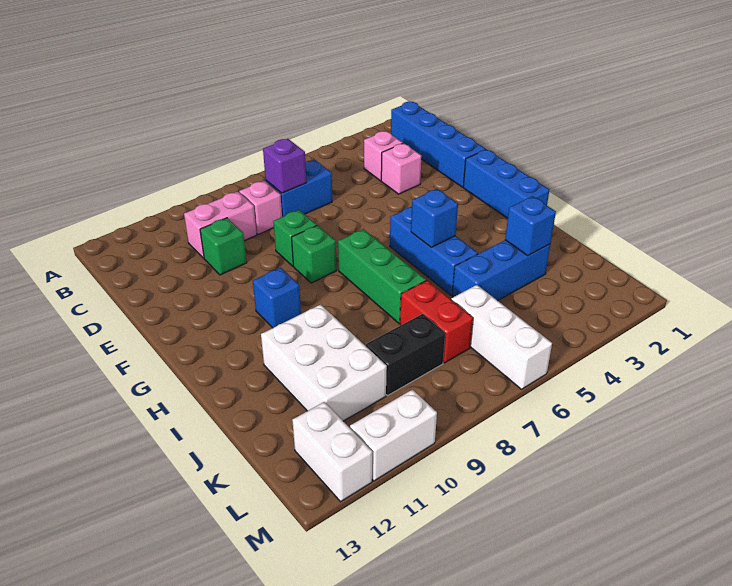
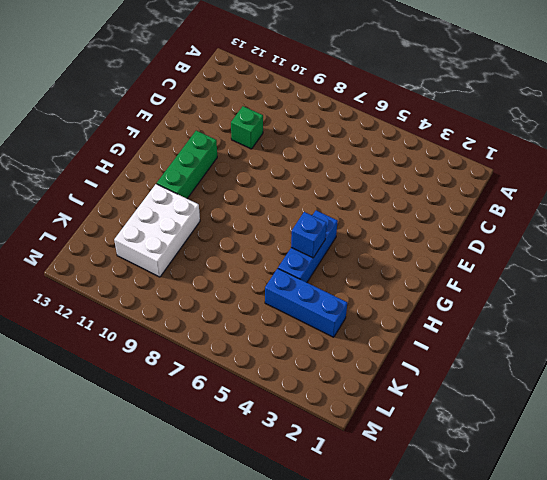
green 1x3 brick [157,131,217,198] -> green 1x3 brick moved to [338,229,426,323]
none -> blue 1x4 brick [391,102,486,187]
none -> pink 1x1 brick [364,131,403,181]
none -> blue 1x2 brick [266,160,332,217]

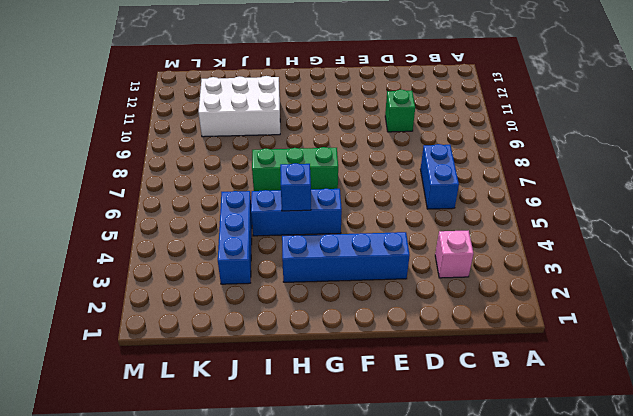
blue 1x4 brick [282,232,410,282] -> blue 1x4 brick moved to [391,102,486,187]
none -> pink 1x1 brick [239,181,282,235]
none -> pink 1x2 brick [184,191,257,258]
none -> pink 1x1 brick [381,143,421,194]

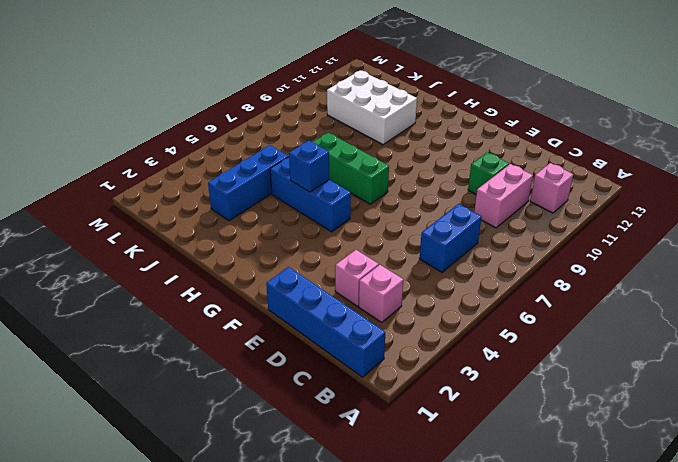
pink 1x1 brick [530,163,573,213] -> pink 1x1 brick moved to [239,181,282,235]
none -> green 1x1 brick [273,210,317,266]
none -> blue 1x3 brick [463,149,549,218]
none -> green 1x1 brick [292,225,337,283]

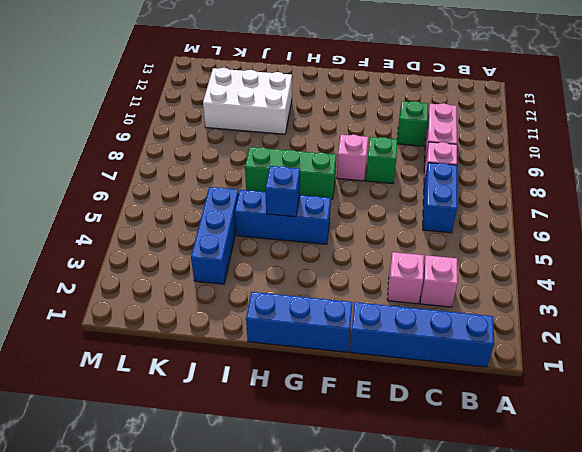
pink 1x1 brick [337,135,368,181] -> green 1x1 brick [292,225,337,283]
none -> blue 1x1 brick [253,268,301,328]
none -> red 1x2 brick [400,281,473,363]
none -> white 1x3 brick [451,285,552,389]

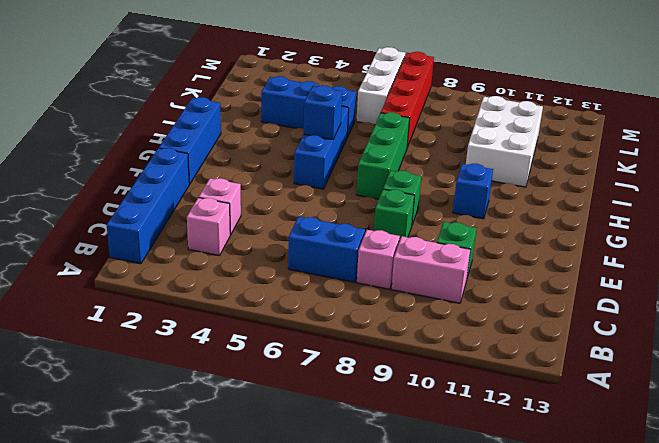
red 1x4 brick [381,52,434,147] -> red 1x2 brick [400,281,473,363]
none -> black 1x2 brick [366,314,445,396]
none -> white 1x2 brick [292,402,372,502]
none -> white 1x2 brick [350,390,437,481]

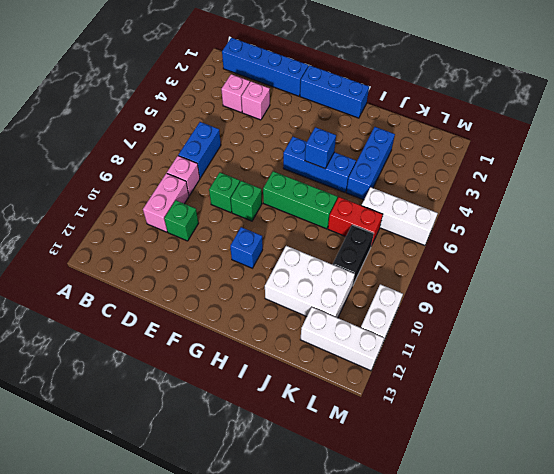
white 1x3 brick [300,307,384,371] -> white 1x2 brick [292,402,372,502]
none -> purple 1x1 brick [263,139,306,193]
none -> blue 1x1 brick [505,196,556,256]

